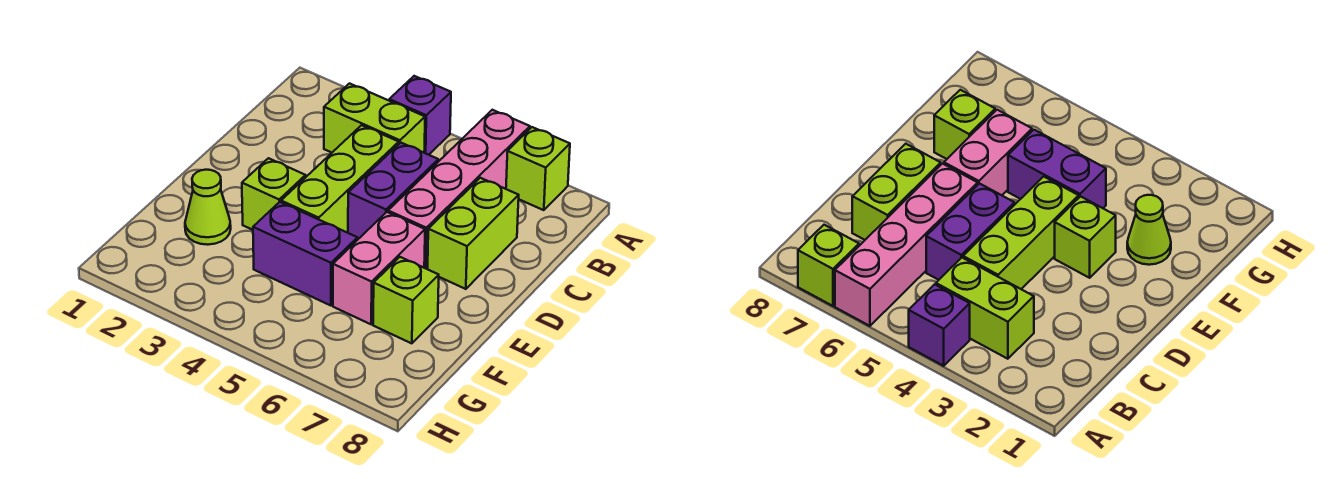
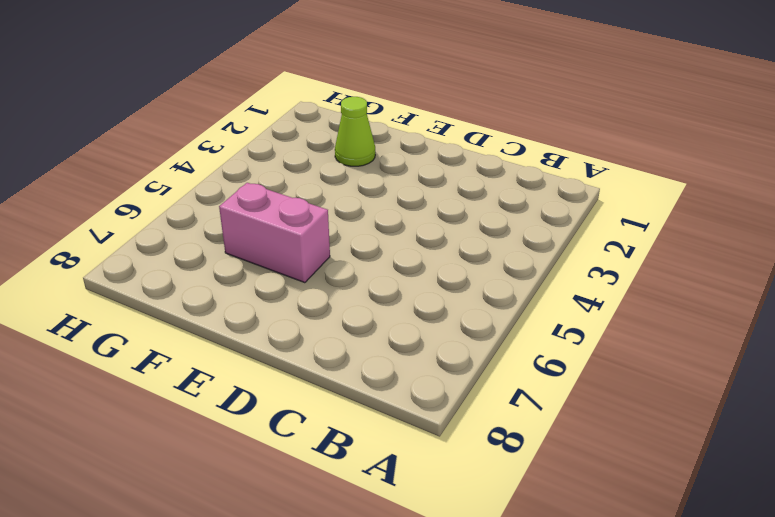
none -> purple 1x1 brick [389,76,451,155]
none -> pink 1x4 brick [388,110,530,269]
none -> lime 1x1 brick [506,127,570,210]

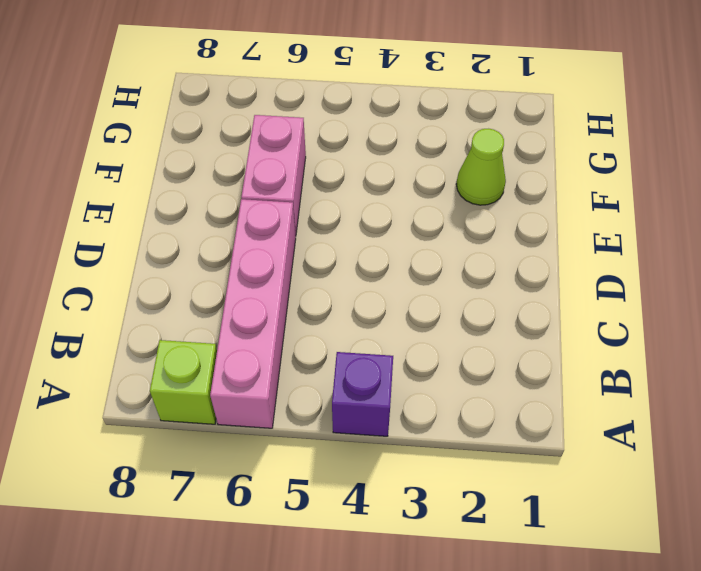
none -> lime 1x2 brick [324,84,425,153]
none -> lime 1x3 brick [281,125,399,233]
none -> purple 1x2 brick [348,143,438,240]

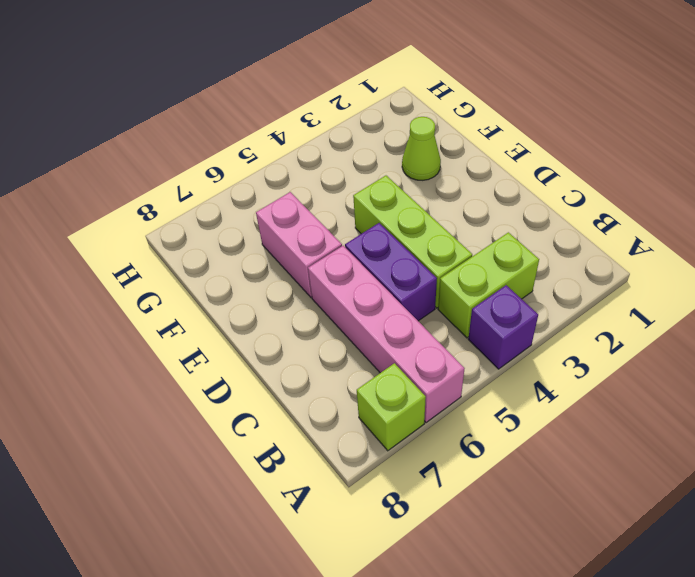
none -> lime 1x2 brick [428,178,519,289]
none -> lime 1x1 brick [242,158,306,230]
none -> purple 1x2 brick [253,202,357,306]

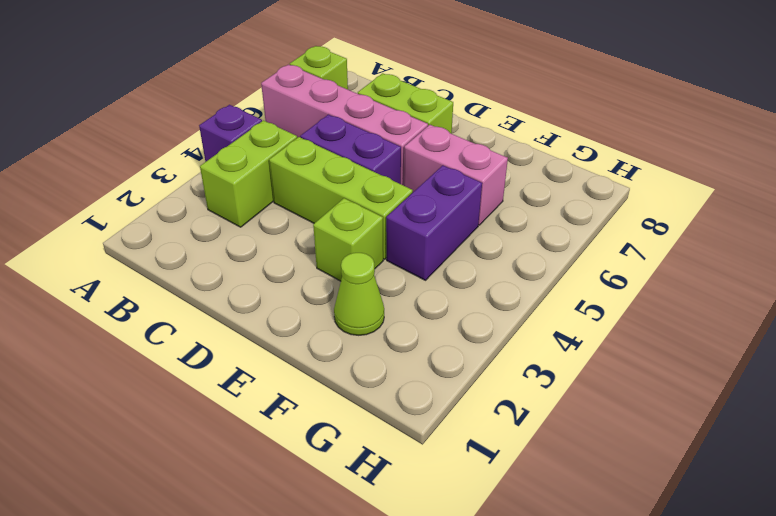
none -> lime 1x1 brick [373,257,439,343]

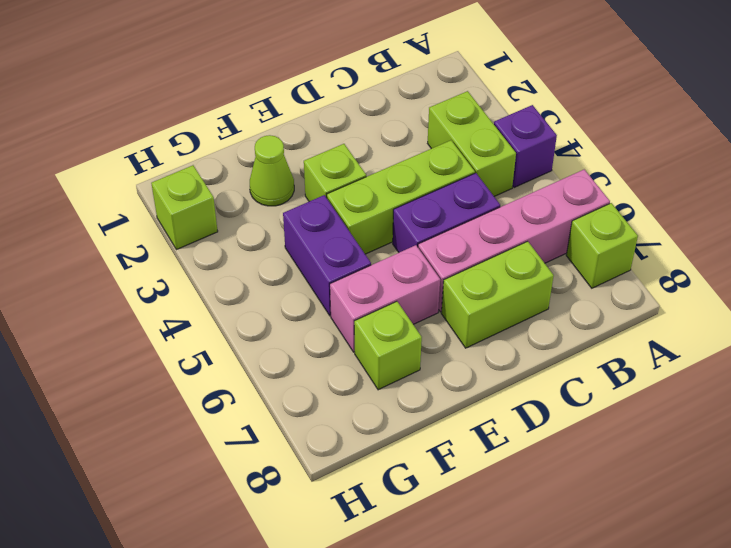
lime 1x1 brick [151,165,218,250] -> none

